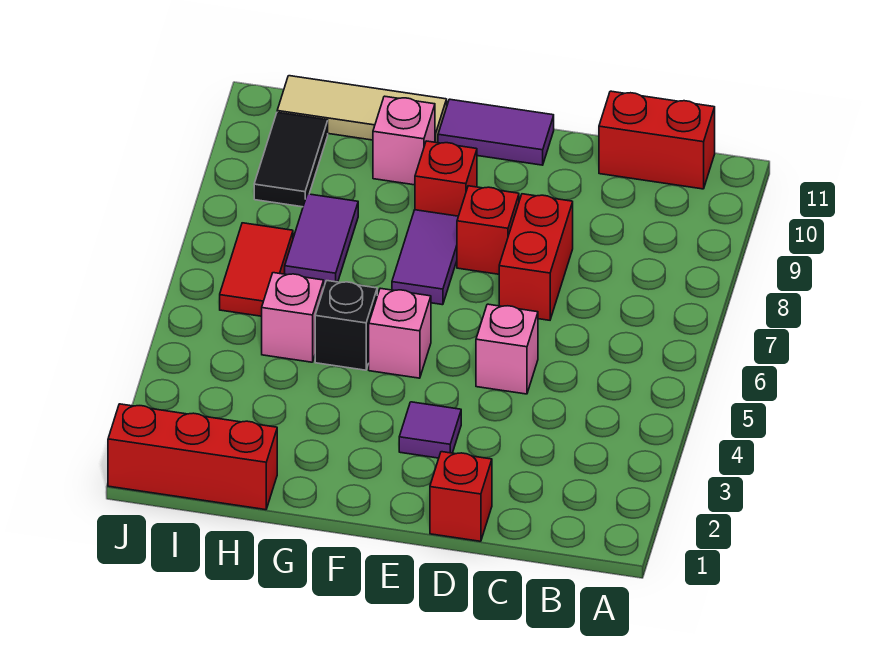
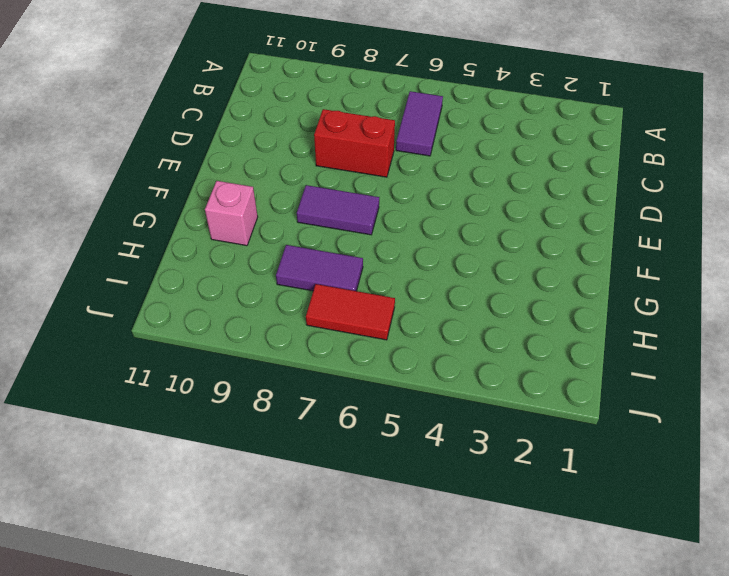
purple 1x2 tile [396,91,443,156] -> purple 1x2 tile moved to [438,99,554,165]
none -> red 1x2 brick [599,91,715,189]
none -> red 1x1 brick [430,452,492,541]
none -> pink 1x1 brick [476,304,538,394]

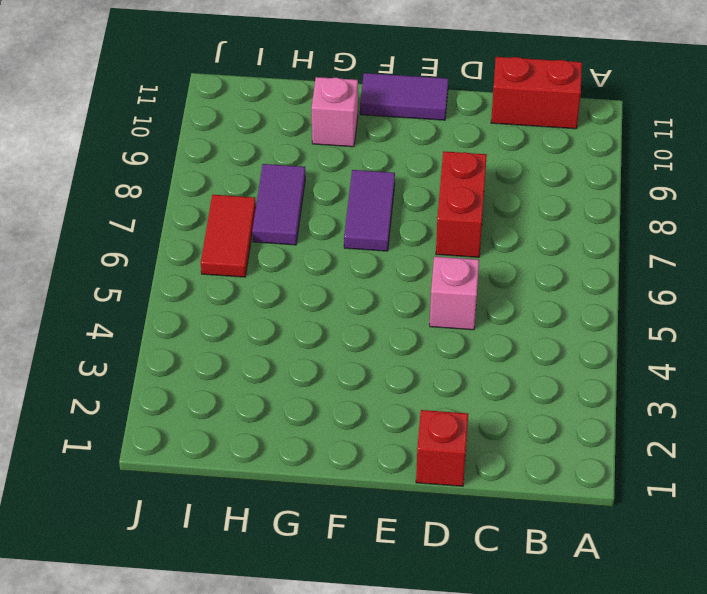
none -> purple 1x1 tile [399,402,461,458]
none -> red 1x1 brick [457,186,519,274]
none -> pink 1x1 brick [369,288,431,378]

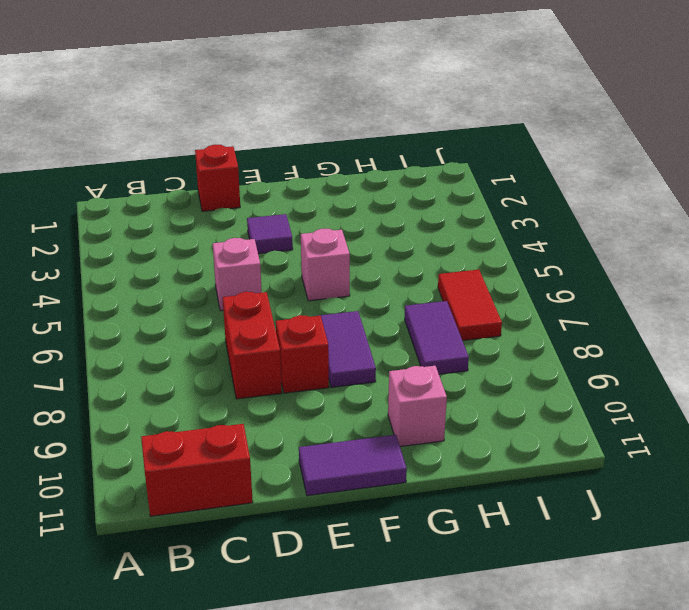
none -> red 1x1 brick [415,141,477,216]
none -> black 1x1 brick [315,281,377,370]
none -> tan 1x3 tile [277,76,447,143]

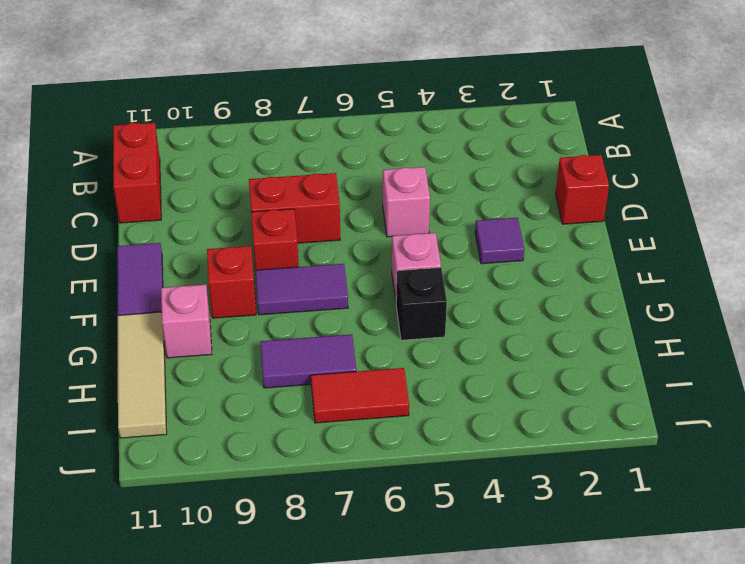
none -> red 1x3 brick [108,404,277,510]
none -> pink 1x1 brick [262,273,324,362]
none -> black 1x2 tile [254,112,328,207]

